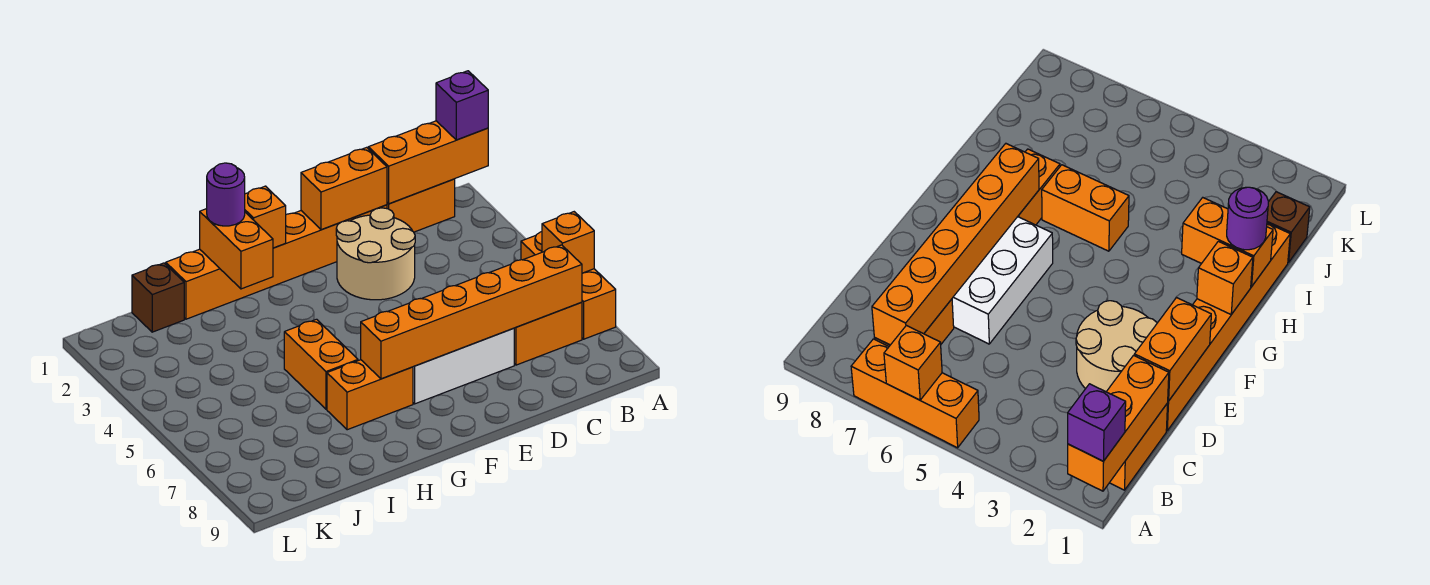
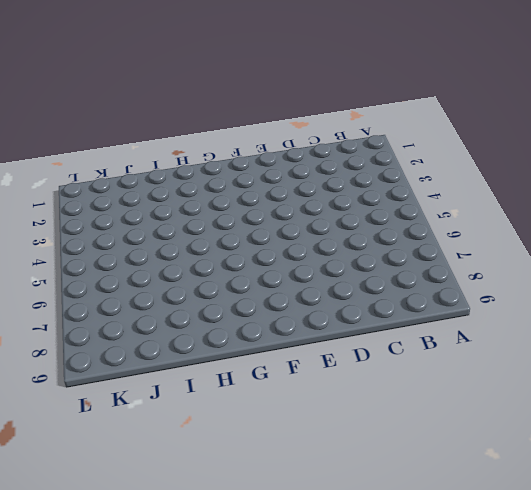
none -> orange 1x3 brick [521,232,616,339]
none -> orange 1x2 brick [387,179,455,232]
none -> orange 1x2 brick [514,302,582,365]

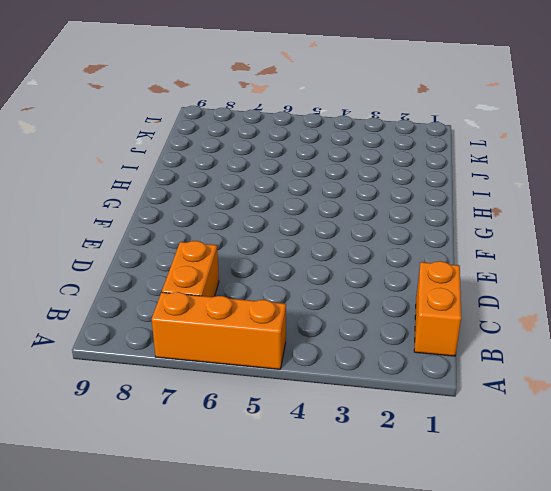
none -> orange 1x6 brick [166,205,387,319]
none -> tan 2x2 round brick [336,208,415,300]
none -> white 2x3 brick [413,328,514,404]

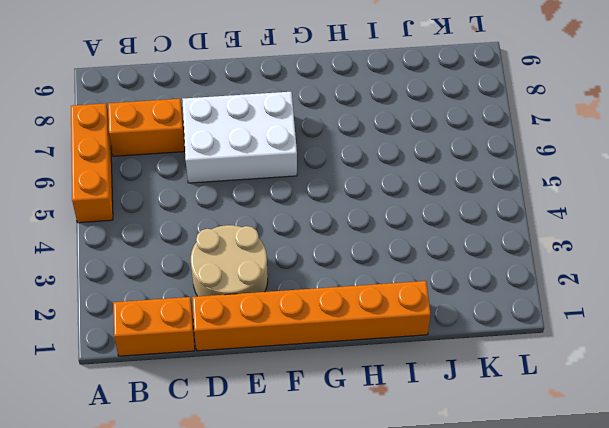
none -> orange 1x2 brick [327,360,413,430]
none -> orange 1x2 brick [284,319,358,409]
none -> brown 1x1 brick [132,263,184,332]

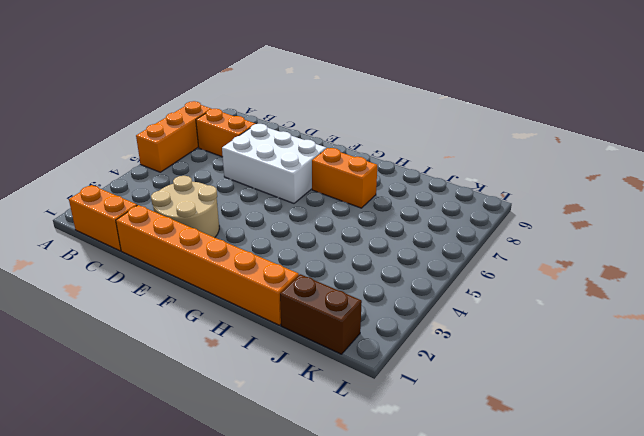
brown 1x2 brick [280,274,362,354] -> brown 1x1 brick [132,263,184,332]
none -> orange 1x2 brick [284,319,358,409]
none -> orange 1x3 brick [368,121,488,204]
none -> orange 1x1 brick [542,212,594,273]

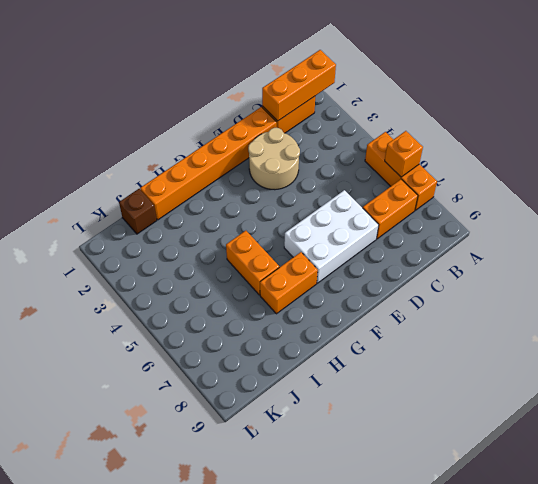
none -> orange 1x6 brick [361,245,582,379]
none -> orange 1x2 brick [301,147,387,230]
none -> orange 1x1 brick [245,186,286,248]

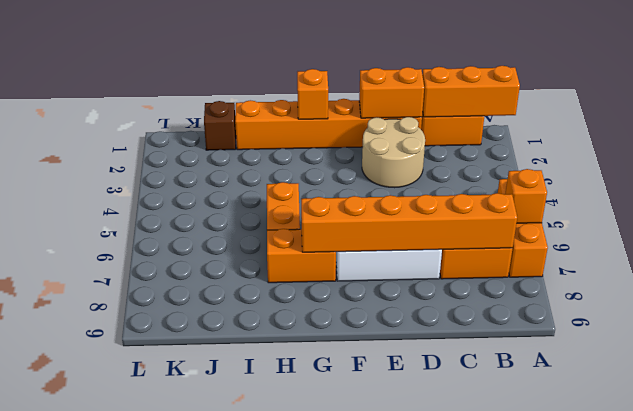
none -> orange 1x2 brick [200,209,273,289]
none -> purple 1x1 brick [436,71,488,140]
none -> purple 1x1 round brick [207,163,245,226]

